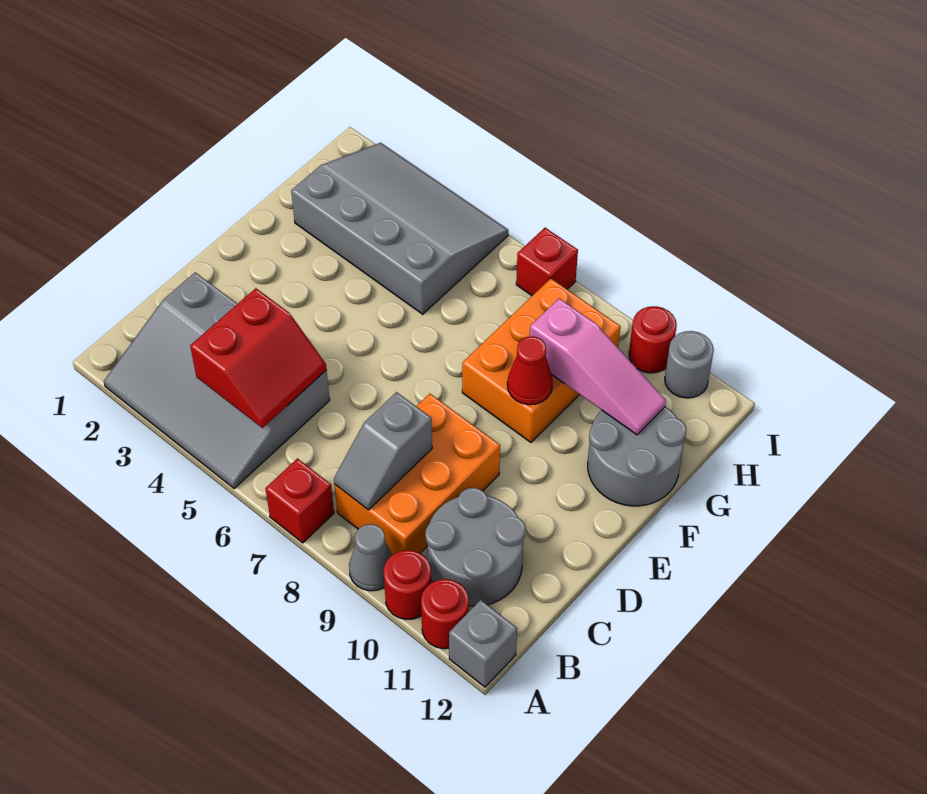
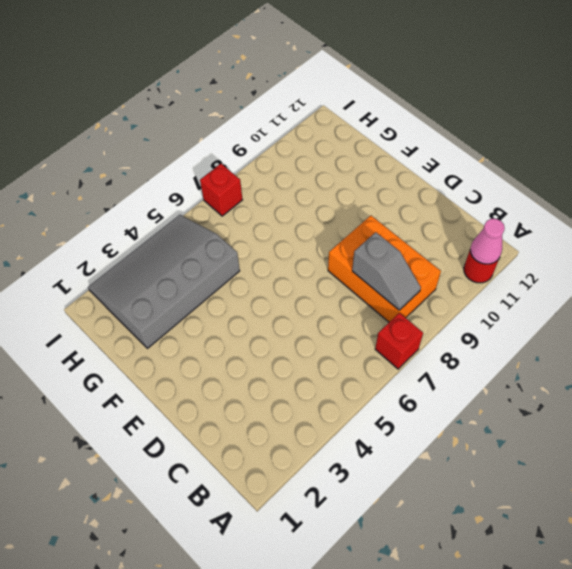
pink 1x1 cone [470,219,505,264] -> none
none -> grey 3x4 slope [104,272,330,488]
none -> grey 1x1 cone [349,524,392,591]
none -> red 1x1 round brick [384,550,431,619]

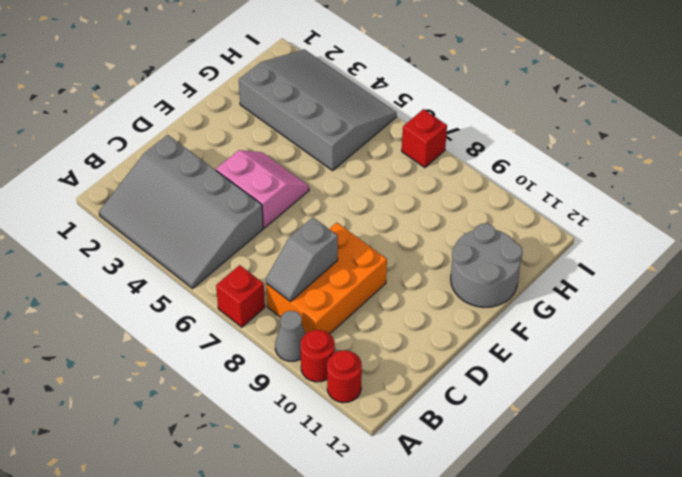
pink 2x2 slope [216,150,309,228] -> none
none -> grey 1x1 brick [449,600,517,687]
none -> grey 2x2 round brick [425,488,525,606]
none -> orange 2x3 brick [462,279,620,442]

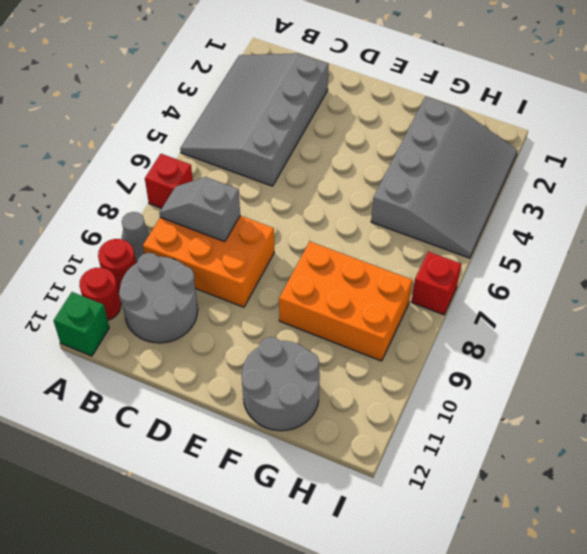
green 1x1 brick [54,292,109,356] -> grey 1x1 brick [449,600,517,687]
none -> red 1x1 round brick [629,306,677,373]
none -> grey 1x1 round brick [665,331,714,398]
none -> red 2x2 slope [190,288,327,428]

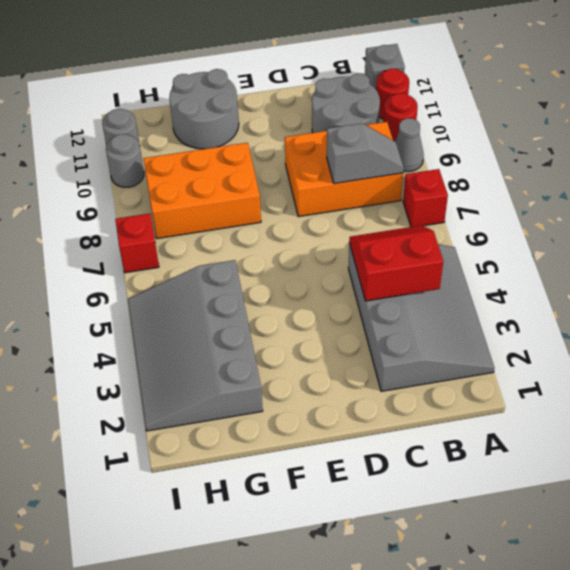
grey 1x1 round brick [106,134,144,187] -> red 1x1 round brick [629,306,677,373]
none -> red 1x1 cone [507,336,553,405]
none -> pink 1x3 slope [530,298,666,435]

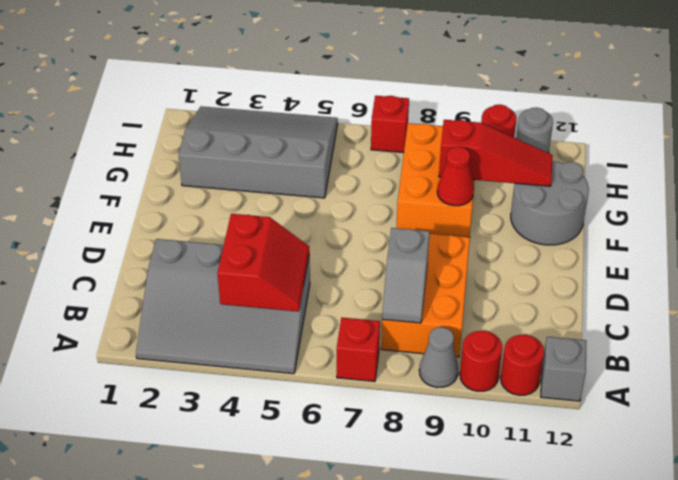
red 1x3 slope [439,120,553,186] -> pink 1x3 slope [530,298,666,435]
none -> grey 2x2 round brick [425,488,525,606]

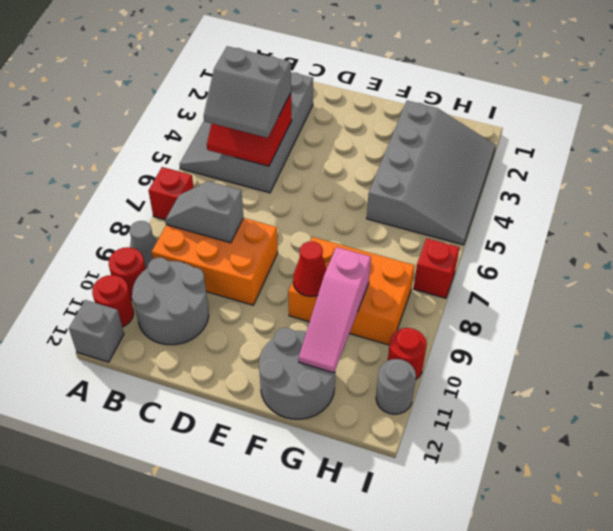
grey 2x2 slope [204,46,291,138] -> none

